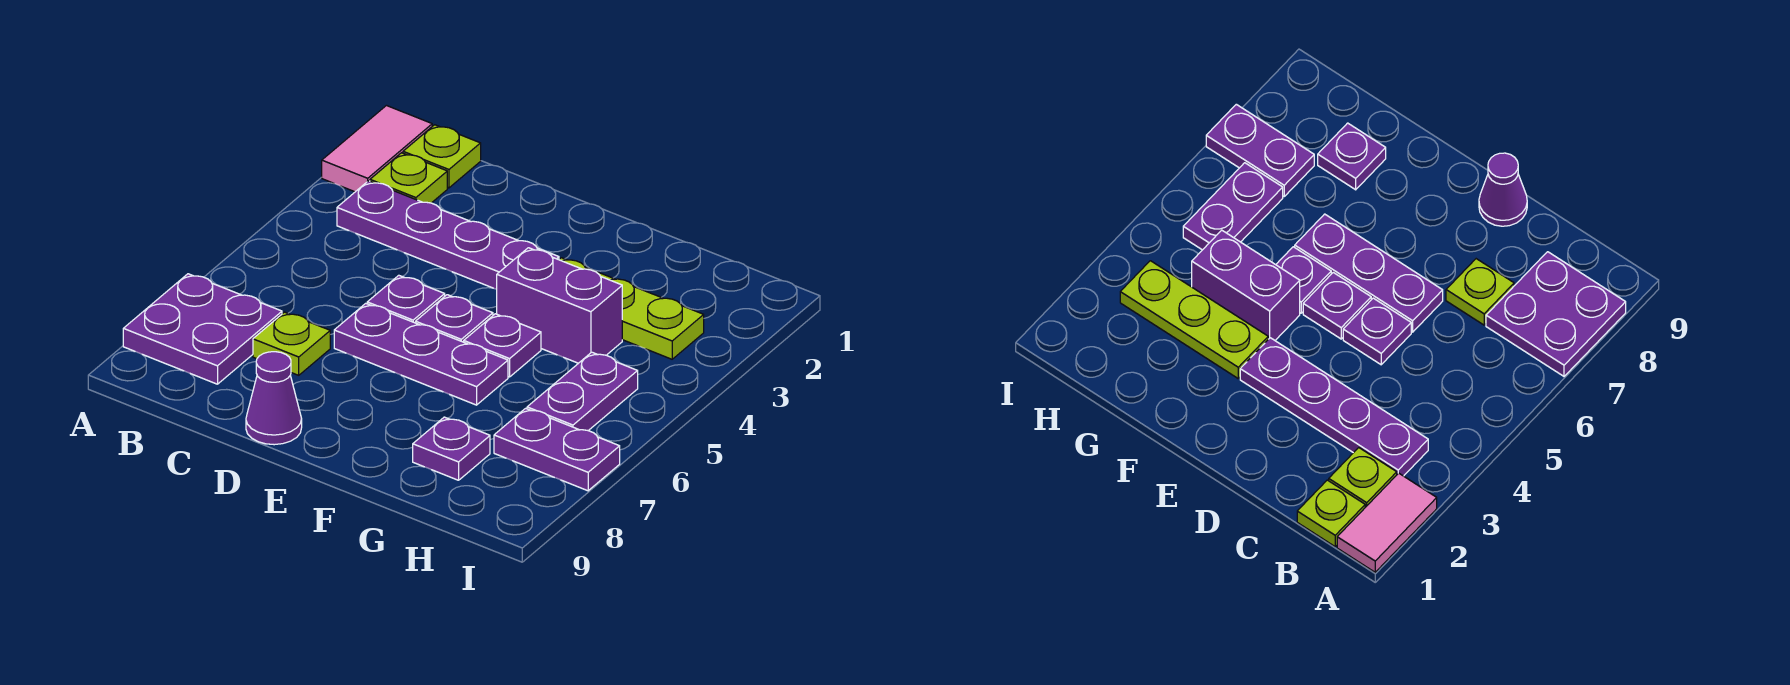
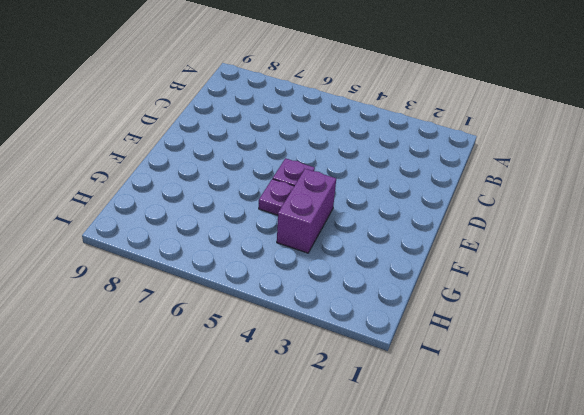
none -> pink 1x2 tile [322,106,432,192]
none -> purple 2x2 plate [123,274,282,384]
none -> lime 1x1 plate [403,125,481,188]

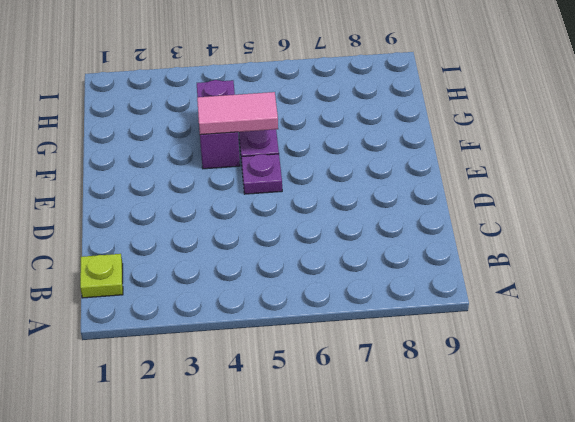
pink 1x2 tile [197,92,278,135] -> pink 1x2 tile moved to [322,106,432,192]
none -> purple 2x2 plate [123,274,282,384]
none -> lime 1x1 plate [370,153,447,203]
none -> purple 1x4 plate [337,181,559,289]

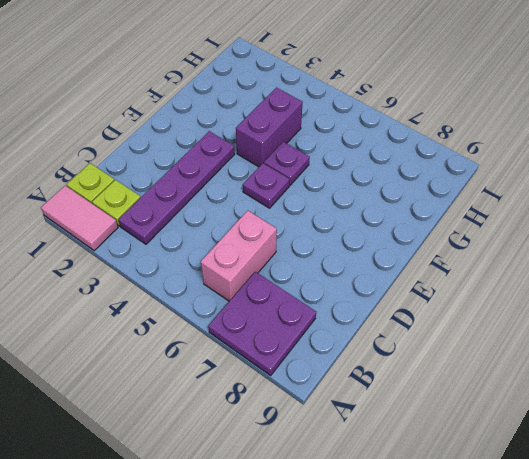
pink 1x2 brick [201,210,277,301] -> none
none -> lime 1x1 plate [253,312,330,375]
none -> purple 1x1 plate [367,275,445,323]
none -> purple 1x3 plate [334,303,508,405]

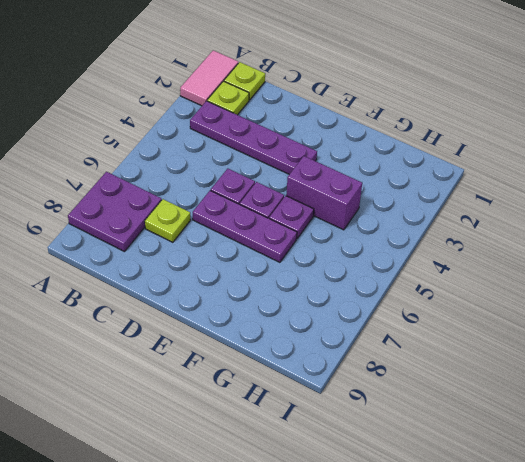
none -> purple 1x1 cone [246,352,302,445]
none -> lime 1x3 plate [559,258,704,359]
none -> purple 1x1 plate [413,417,490,480]

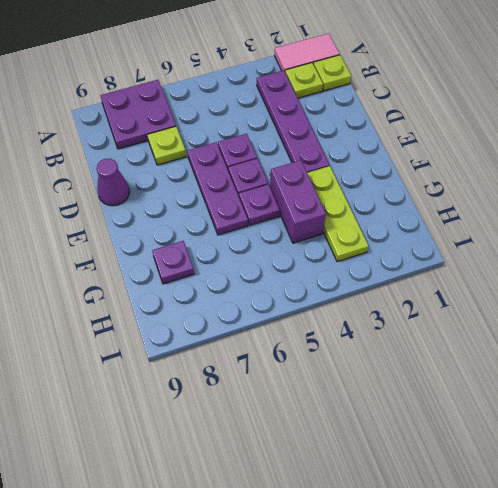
none -> purple 1x2 plate [527,352,638,431]
none -> purple 1x2 plate [494,408,620,491]

